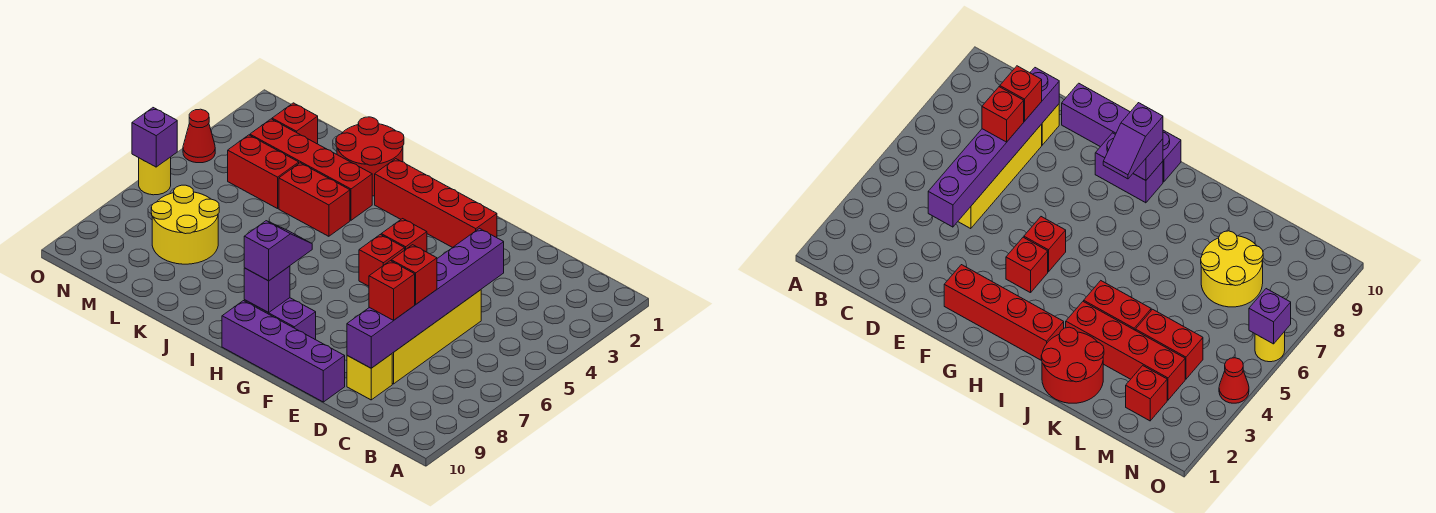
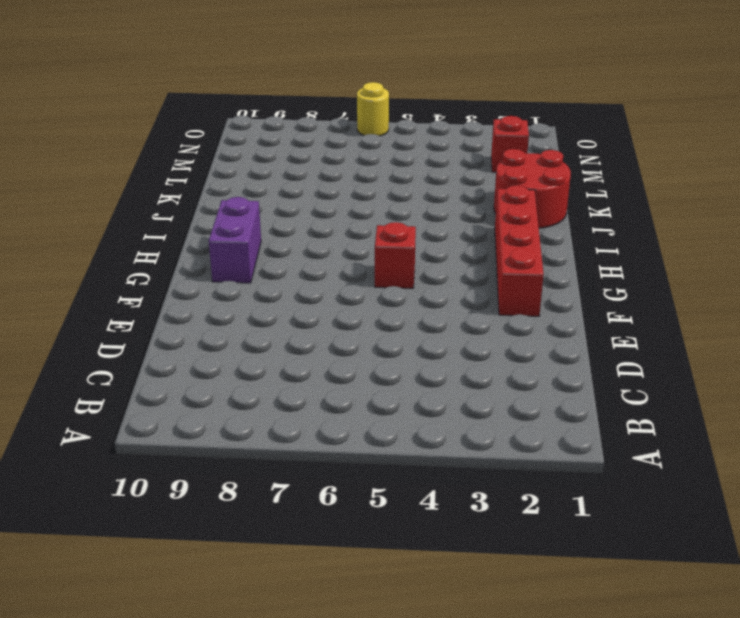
none -> yellow 1x4 brick [392,290,481,384]
none -> yellow 1x1 brick [347,354,392,400]
none -> purple 1x4 brick [222,301,345,402]

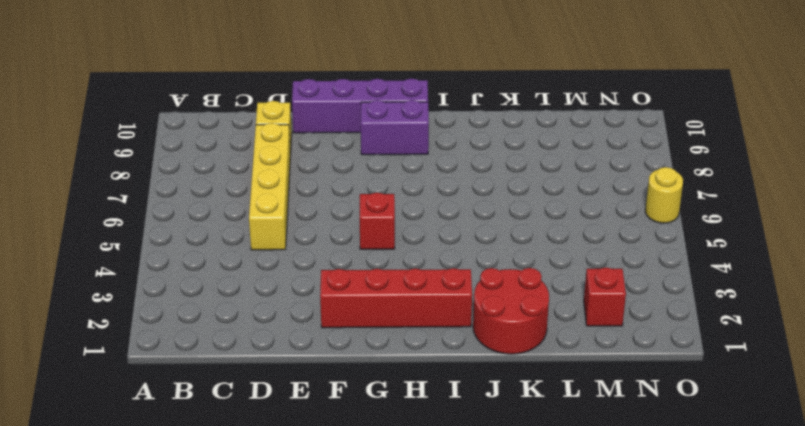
none -> red 1x1 brick [381,219,427,252]
none -> red 1x4 brick [250,119,372,220]
none -> red 1x2 brick [279,163,350,236]

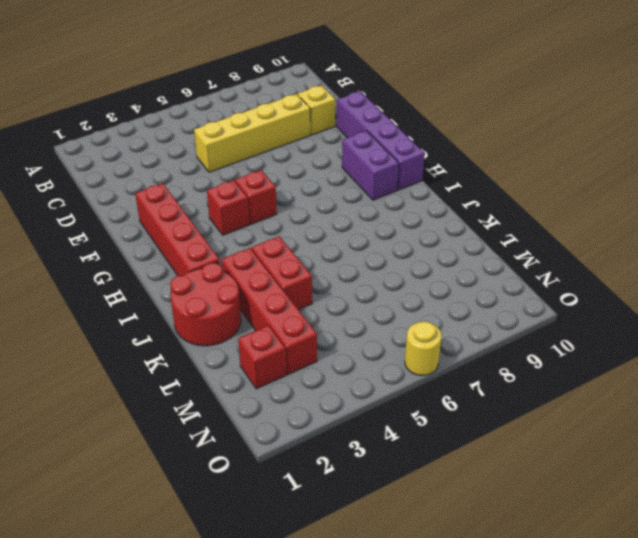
none -> red 1x2 brick [228,135,299,209]
none -> yellow 2x2 round brick [151,185,219,264]
none -> red 1x1 cone [183,109,215,163]

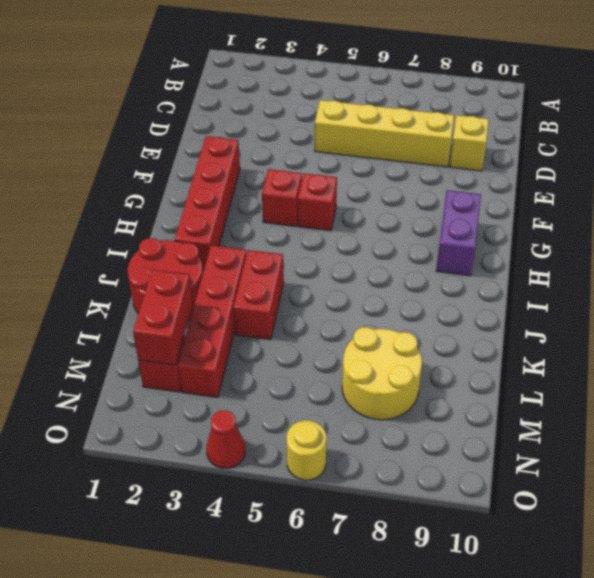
red 1x2 brick [133,269,193,365] -> red 1x2 brick moved to [228,135,299,209]
none -> purple 1x4 brick [222,301,345,402]
none -> purple 1x6 brick [347,228,504,368]
none -> purple 1x1 brick [244,266,290,313]

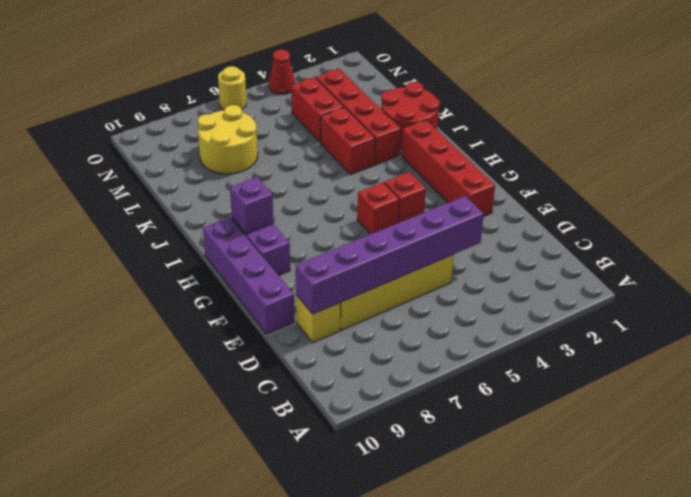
none -> red 1x1 brick [272,103,318,144]
none -> purple 1x1 brick [132,108,177,167]
none -> red 1x1 brick [391,245,437,304]

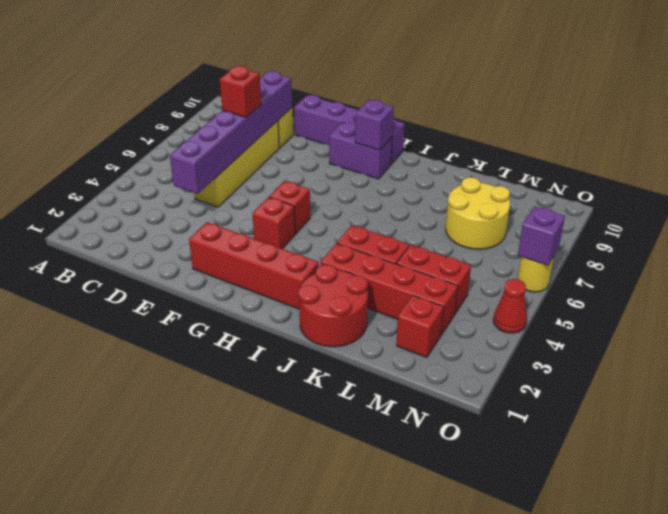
none -> red 1x1 brick [369,261,415,320]
none -> purple 1x2 slope [244,221,312,281]

